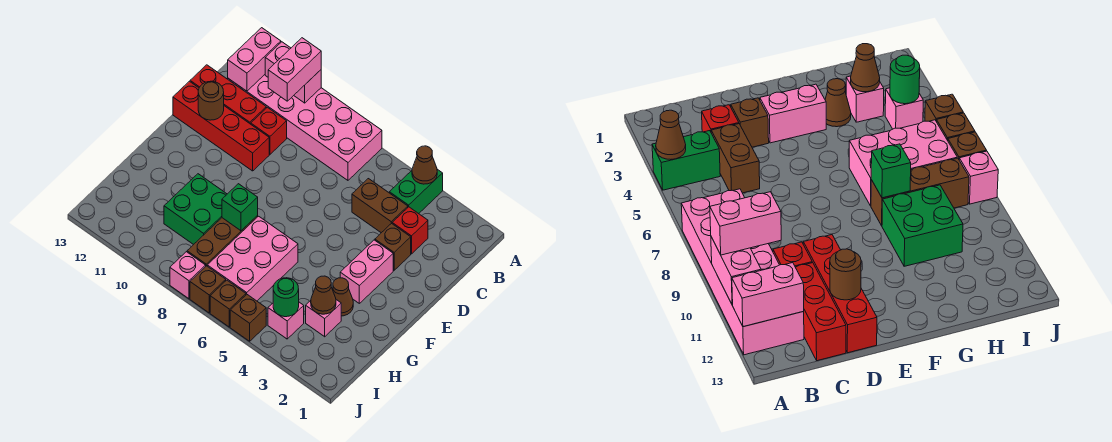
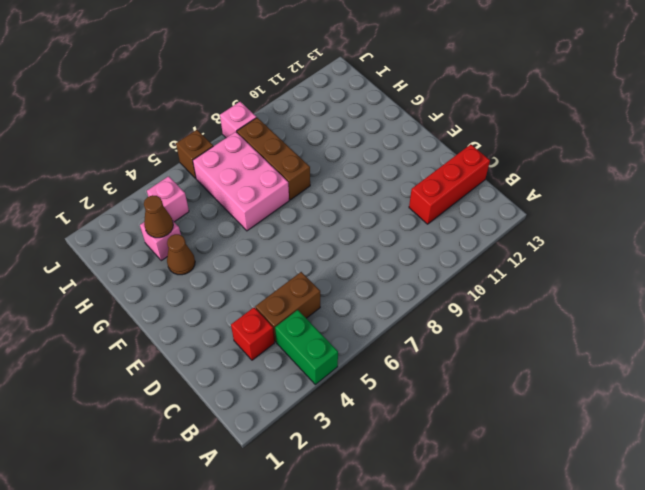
none -> pink 2x6 brick [228,75,382,180]
none -> red 1x1 brick [251,107,287,154]
none -> brown 1x1 brick [375,223,411,270]

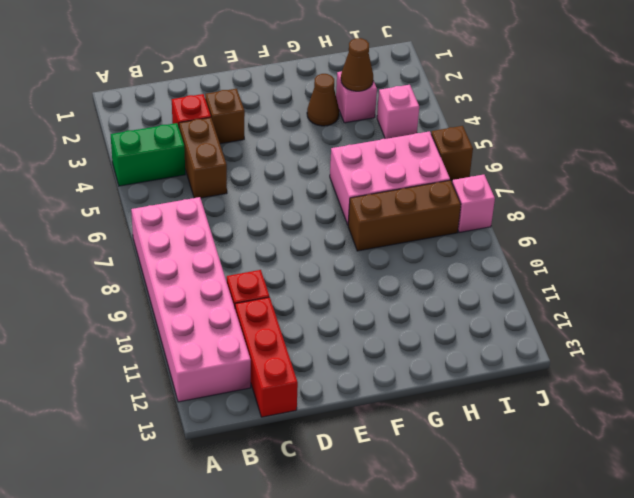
none -> red 1x4 brick [173,81,269,171]
none -> pink 1x2 brick [340,240,393,303]
none -> green 2x2 brick [164,174,227,245]

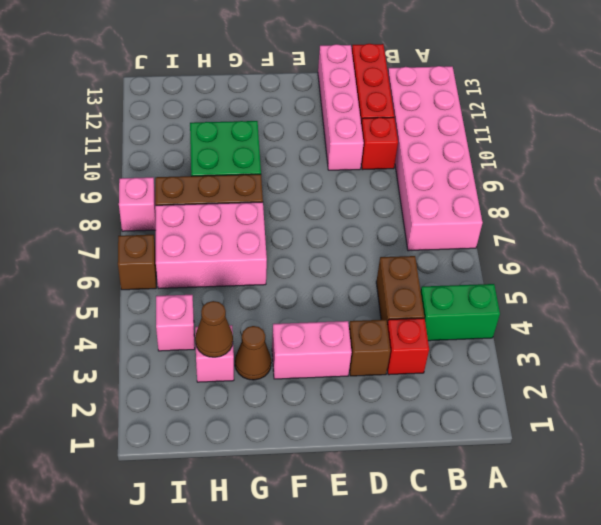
pink 1x4 brick [318,44,364,170] -> red 1x4 brick [173,81,269,171]
none -> brown 1x1 brick [230,295,266,341]
none -> brown 1x1 brick [190,266,226,313]
none -> brown 1x1 cone [412,146,437,184]

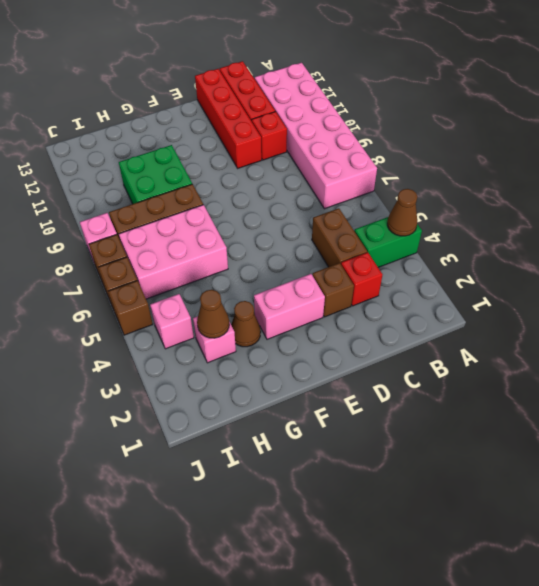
none -> pink 1x2 brick [265,42,321,103]
none -> pink 1x2 brick [228,28,281,91]
none -> brown 1x1 round brick [198,81,224,120]

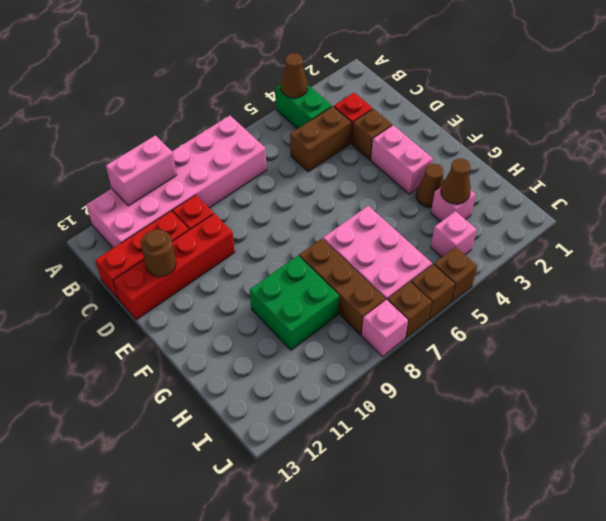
none -> pink 1x2 brick [228,28,281,91]
none -> green 1x1 brick [222,184,258,231]
none -> green 1x1 round brick [273,278,299,317]

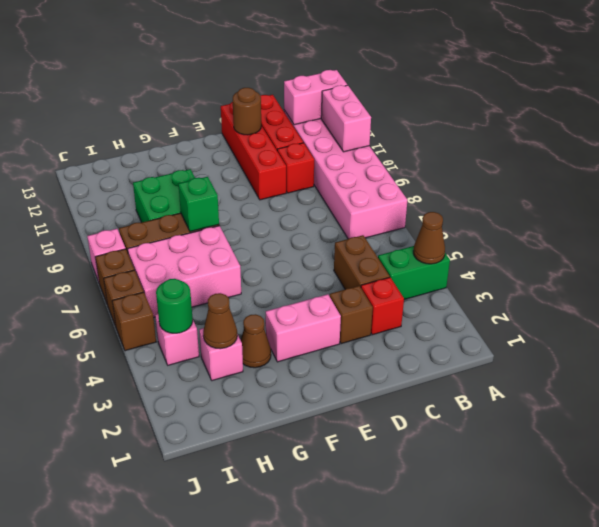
none -> pink 1x2 brick [268,38,321,101]

